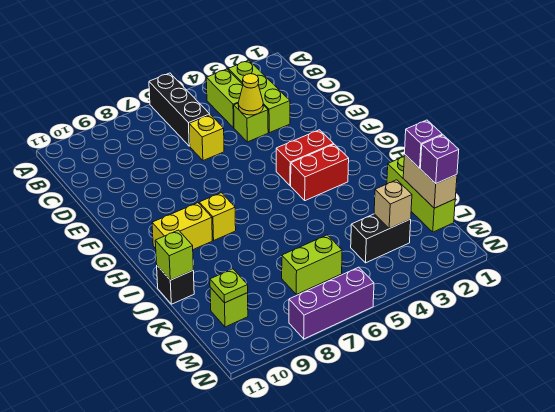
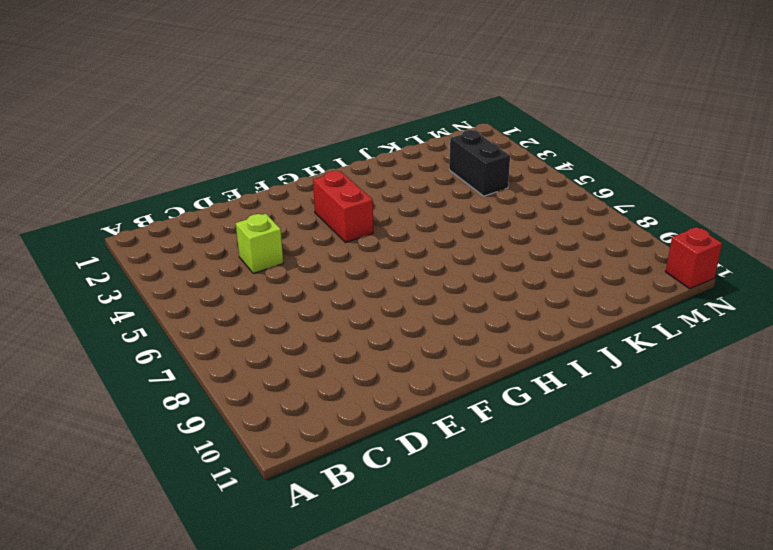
red 1x1 brick [666,227,722,289] -> none
none -> black 1x3 brick [149,73,210,146]
none -> lime 1x3 brick [228,60,290,133]
none -> lime 1x2 brick [206,69,243,128]

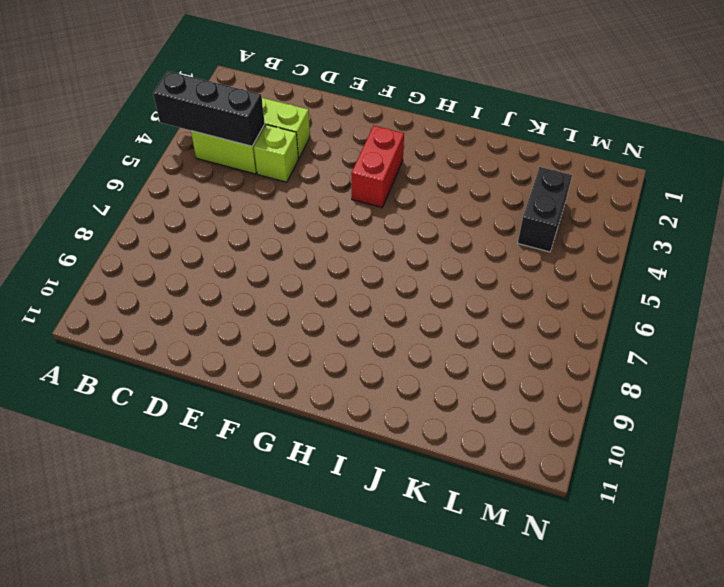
black 1x3 brick [153,71,265,146] -> black 1x3 brick moved to [149,73,210,146]
none -> yellow 1x1 brick [189,115,224,161]
none -> red 1x2 brick [291,144,349,201]
none -> yellow 1x1 brick [199,193,236,240]

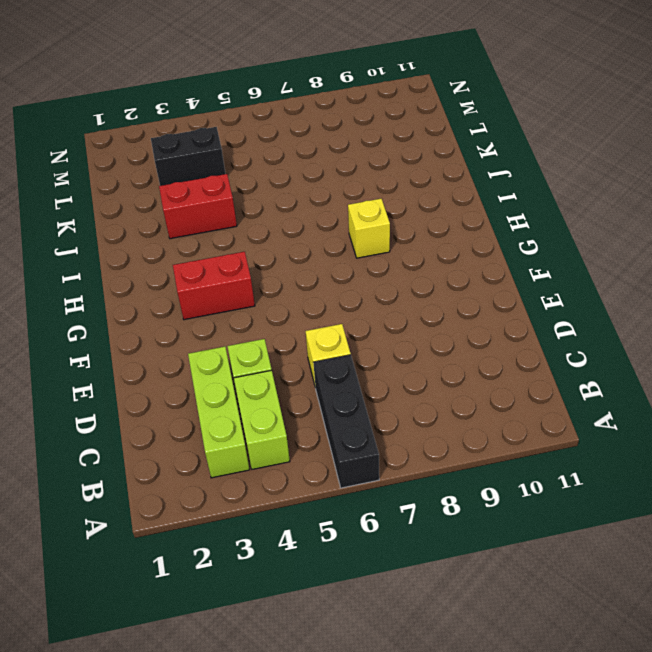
red 1x2 brick [159,174,237,239] -> red 1x2 brick moved to [291,144,349,201]
none -> yellow 1x2 brick [152,203,212,250]
none -> lime 1x3 brick [387,157,455,232]
none -> black 1x1 brick [157,266,194,304]

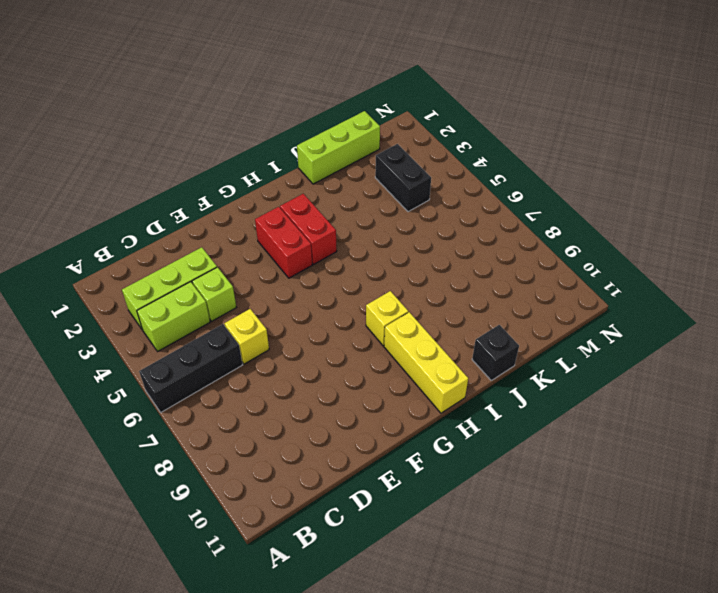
yellow 1x3 brick [384,312,468,413] -> yellow 1x2 brick [152,203,212,250]
none -> lime 1x2 brick [282,235,342,294]
none -> lime 1x1 brick [210,288,248,327]
none -> purple 1x3 brick [289,267,374,339]

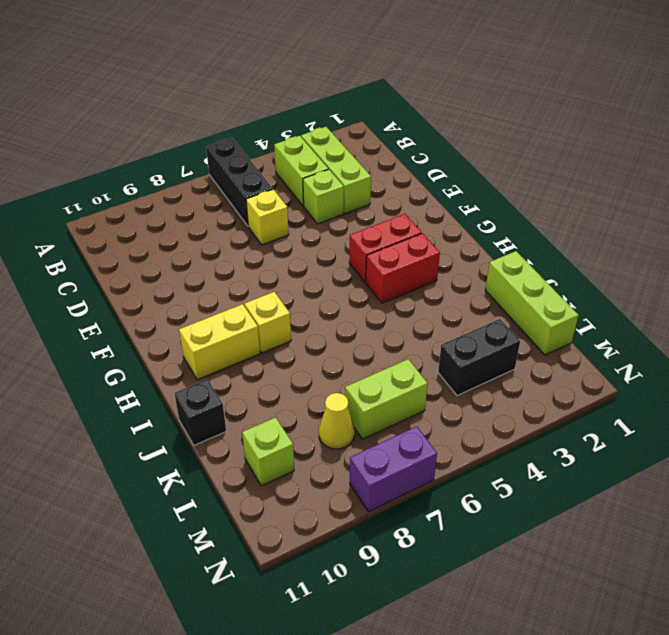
yellow 1x1 cone [319,393,355,449] -> yellow 1x1 cone moved to [238,74,263,115]
purple 1x2 brick [350,426,437,512] -> purple 1x3 brick [289,267,374,339]
none -> lime 1x1 brick [155,230,193,280]
none -> tan 1x2 brick [403,154,457,208]
none -> tan 1x1 brick [374,180,412,228]

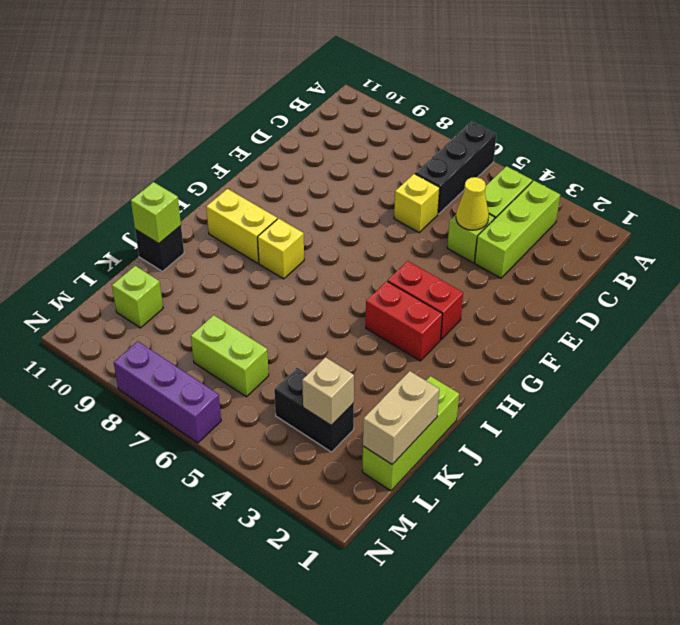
none -> lime 1x1 plate [210,269,248,303]
none -> purple 1x1 brick [405,120,442,168]
none -> purple 1x1 brick [420,135,459,183]

